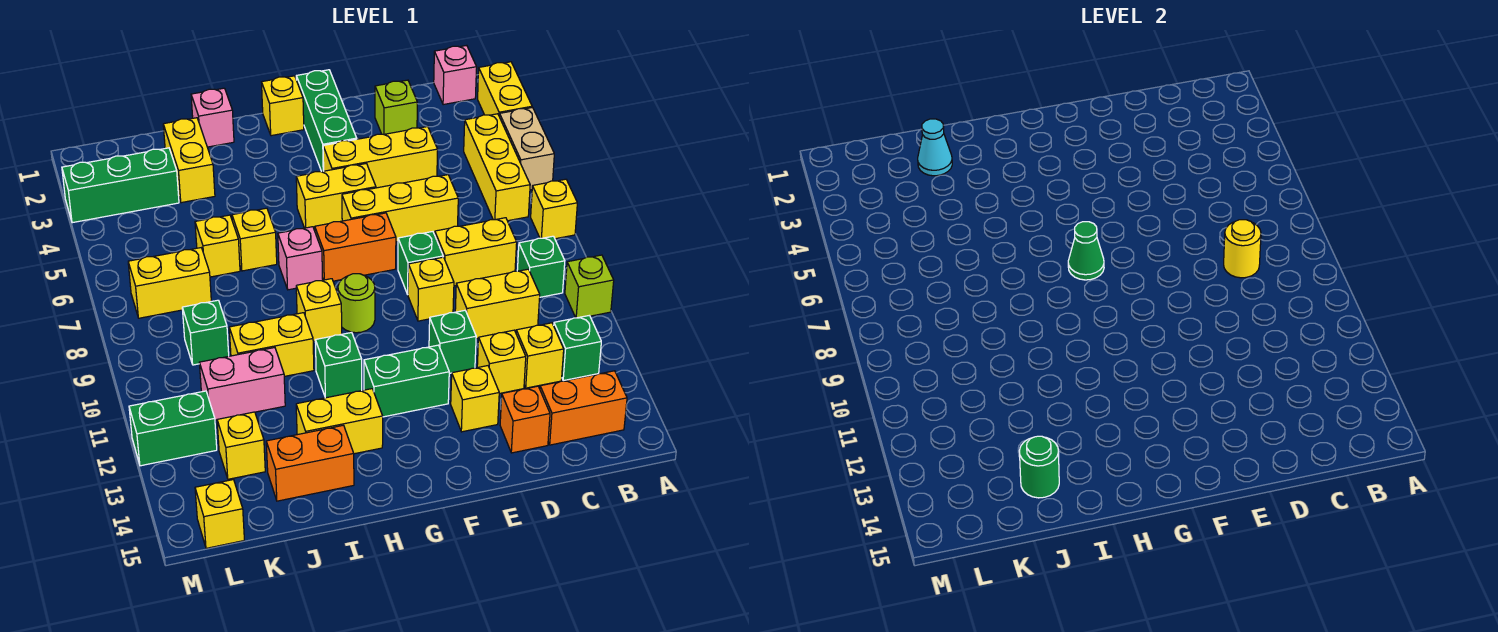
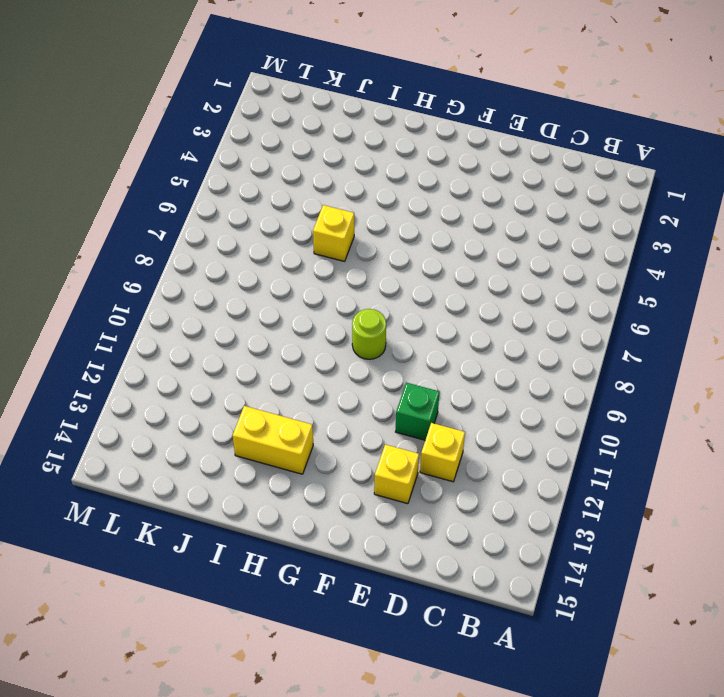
none -> yellow 1x2 brick [478,62,532,116]
none -> tan 1x2 brick [499,107,554,190]
none -> yellow 1x1 brick [531,179,577,239]
none -> lime 1x1 brick [565,255,614,318]

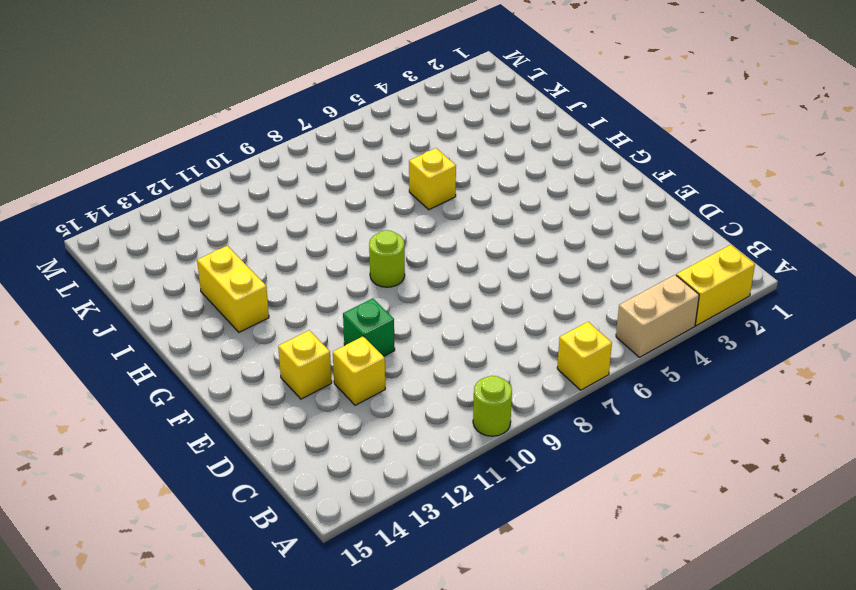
lime 1x1 round brick [473,376,512,436] -> lime 1x1 brick [565,255,614,318]
none -> pink 1x1 brick [434,45,477,105]
none -> yellow 1x3 brick [464,114,530,221]
none -> green 1x1 brick [517,236,565,297]
none -> green 1x1 brick [554,315,601,381]

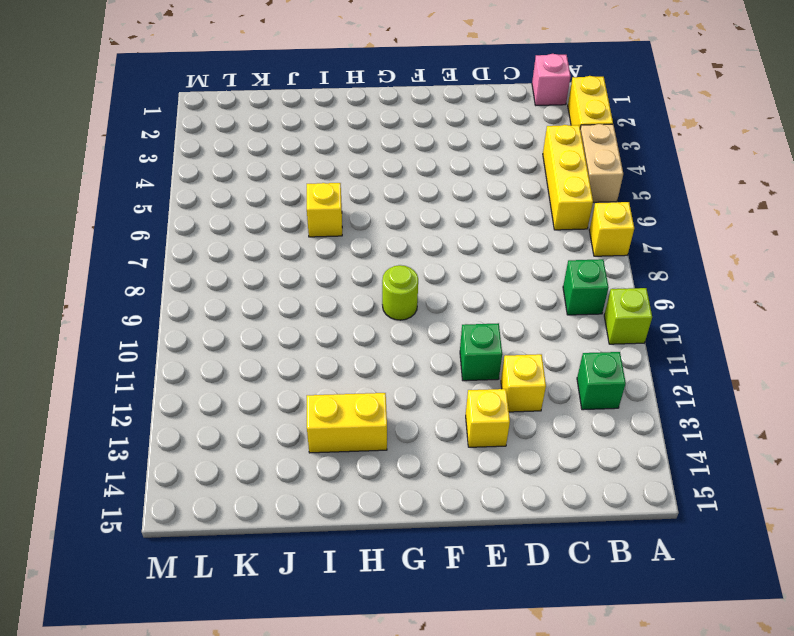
none -> orange 1x2 brick [540,371,627,445]
none -> yellow 1x2 brick [435,218,517,286]
none -> yellow 1x2 brick [455,269,540,339]
none -> yellow 1x1 brick [516,323,564,388]

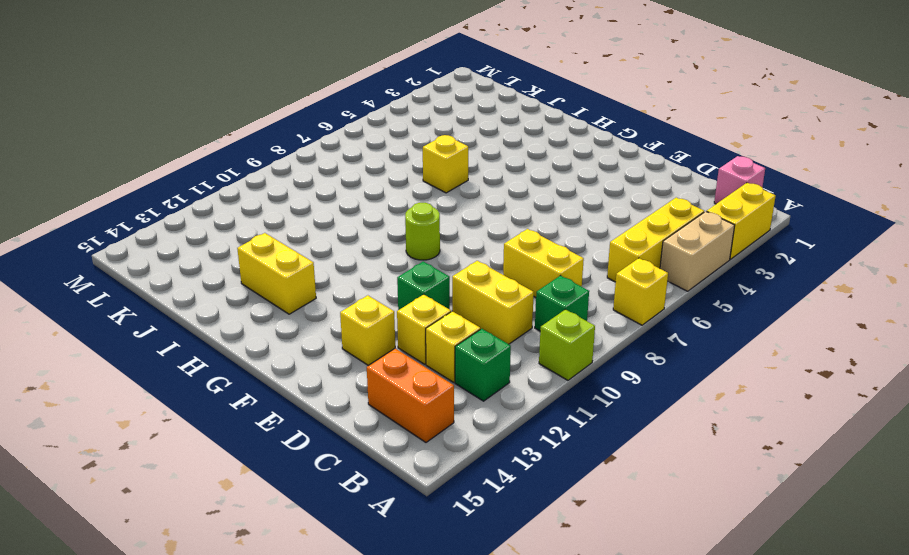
none -> lime 1x1 brick [375,80,417,134]
none -> yellow 1x3 brick [323,127,438,188]
none -> yellow 1x3 brick [342,175,458,242]
none -> orange 1x1 brick [500,386,550,453]

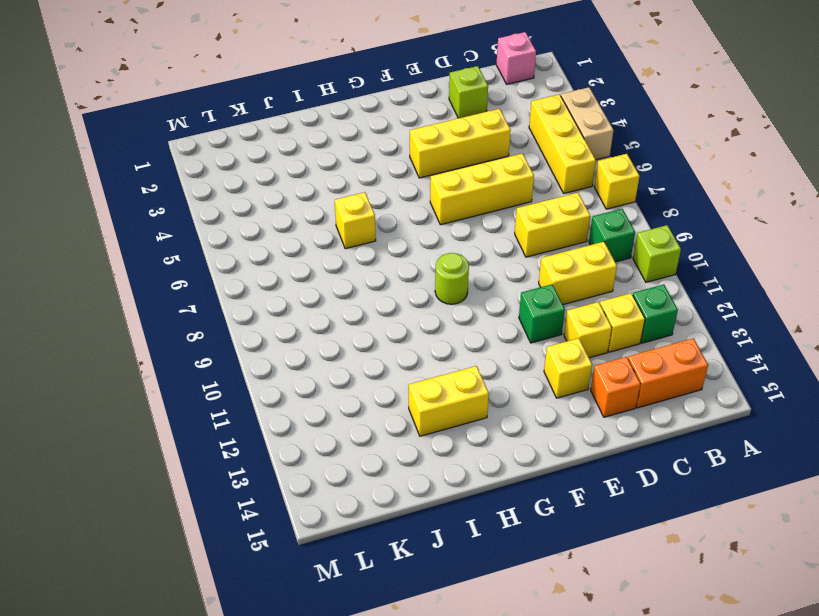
none -> yellow 1x2 brick [478,62,532,116]
none -> green 1x1 brick [398,232,443,294]
none -> yellow 1x1 brick [408,257,454,321]
none -> green 1x3 brick [296,70,357,172]

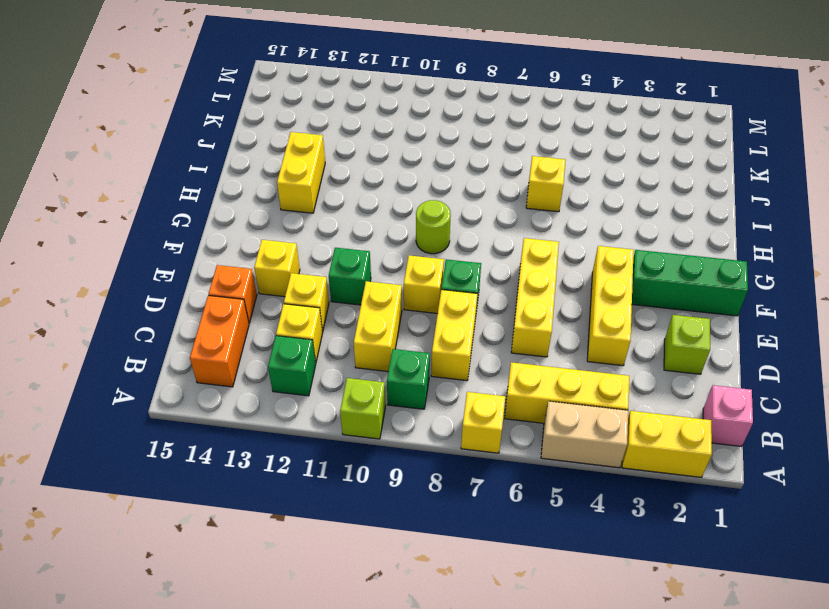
none -> yellow 1x2 brick [296,163,376,230]
none -> orange 1x2 brick [315,213,396,281]
none -> green 1x2 brick [364,345,449,417]
none -> yellow 1x1 brick [262,76,304,136]

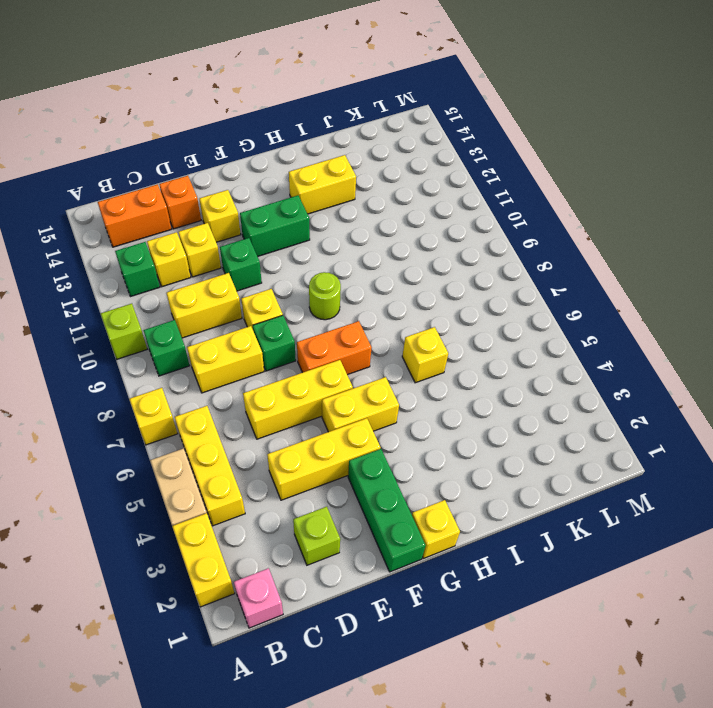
none -> pink 1x1 brick [278,227,323,290]
none -> yellow 1x1 brick [296,279,342,342]
none -> green 1x1 brick [315,333,362,398]
none -> pink 1x1 brick [191,88,234,147]

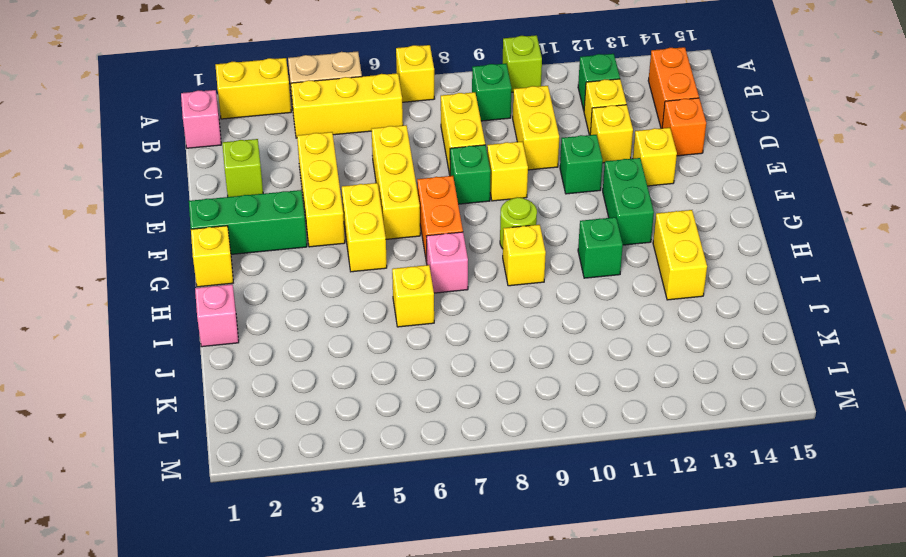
none -> yellow 1x2 brick [229,313,314,376]
none -> orange 1x2 brick [266,425,354,501]
none -> yellow 1x2 brick [163,118,215,203]
none -> yellow 1x1 brick [195,215,240,277]

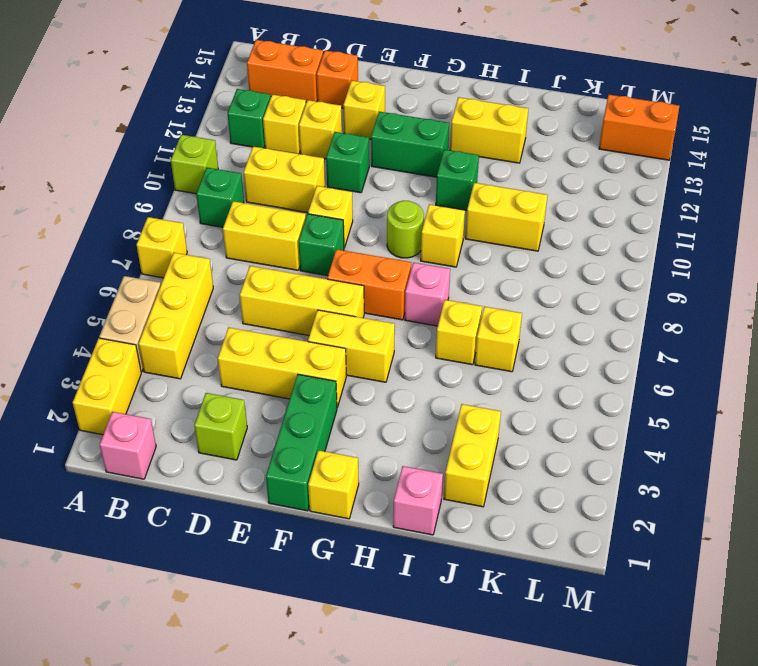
orange 1x2 brick [599,95,679,160] -> orange 1x2 brick moved to [266,425,354,501]
none -> pink 1x2 brick [199,348,285,420]
none -> green 1x3 brick [62,148,179,223]
none -> yellow 1x2 brick [128,248,211,318]
none -> green 1x1 brick [182,300,229,365]

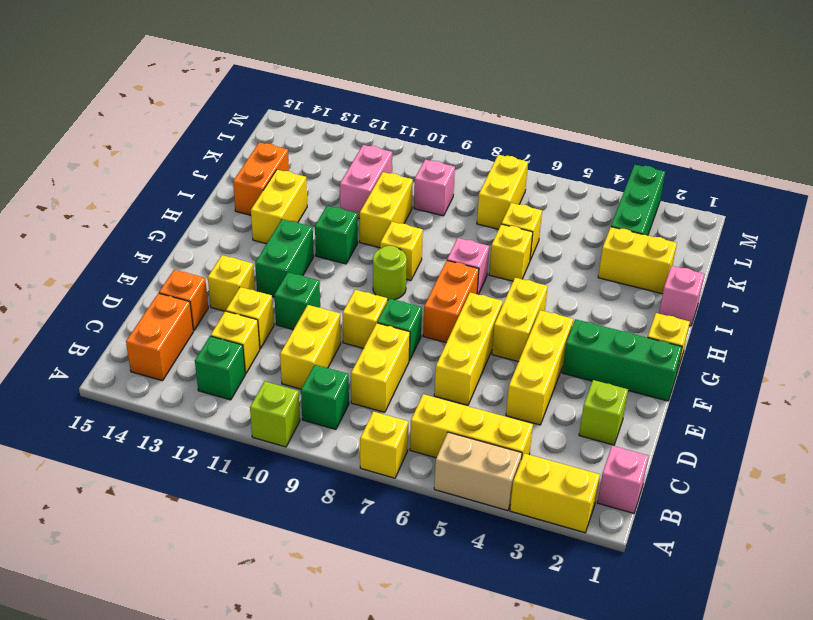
pink 1x1 brick [414,160,455,216] -> green 1x1 brick [182,300,229,365]
none -> yellow 1x1 brick [217,412,265,479]
none -> green 1x2 brick [129,391,217,466]
none -> yellow 1x1 brick [195,480,244,548]
none -> yellow 1x1 round brick [1224,220,1261,278]

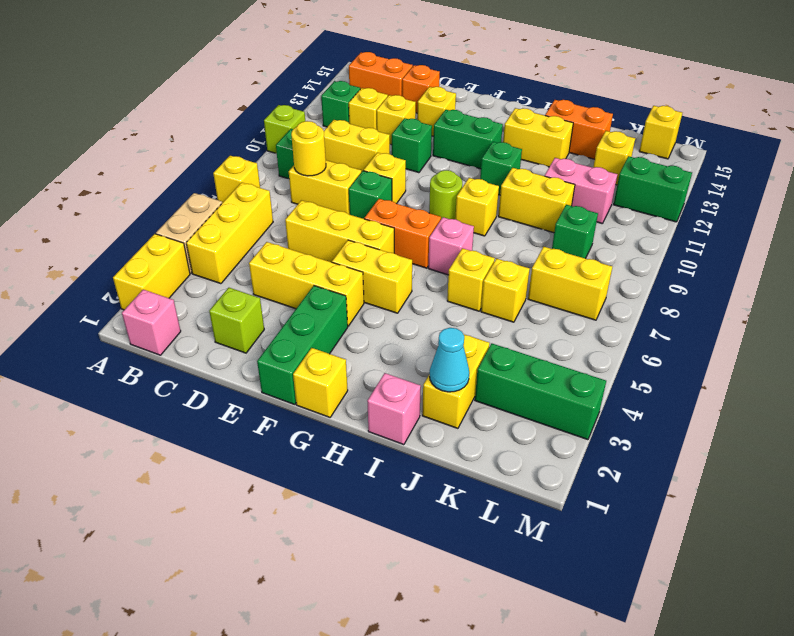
none -> green 1x1 cone [1068,222,1104,280]
none -> green 1x1 round brick [1019,436,1059,498]

